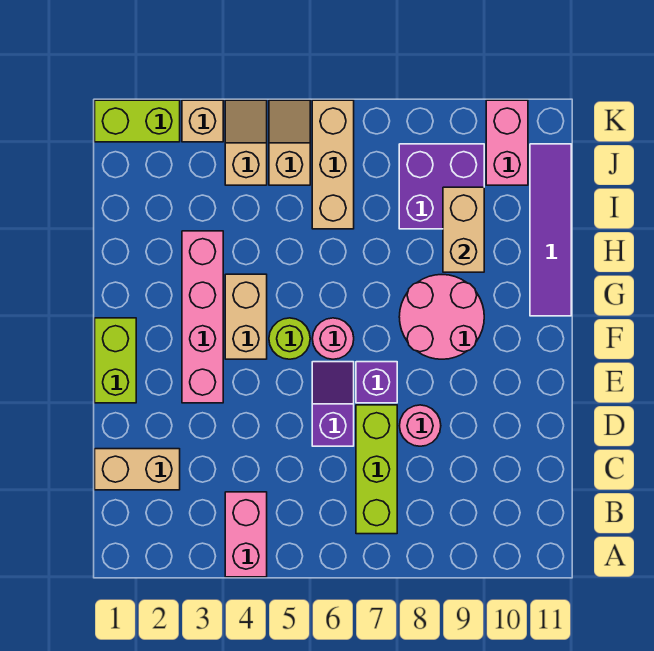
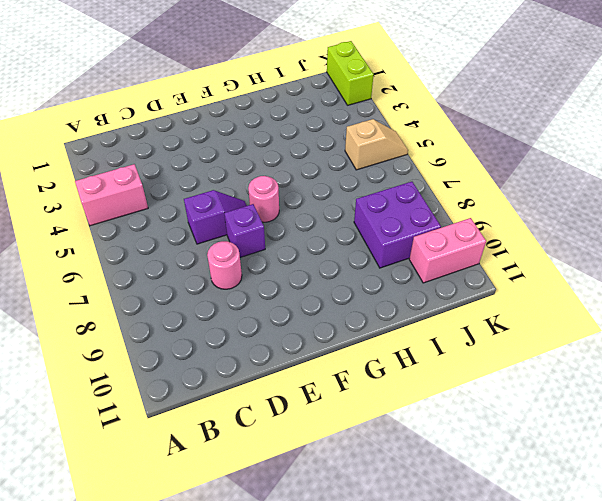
none -> lime 1x3 brick [356,405,397,534]
none -> tan 1x2 brick [95,449,180,490]
none -> lime 1x2 brick [95,318,136,403]

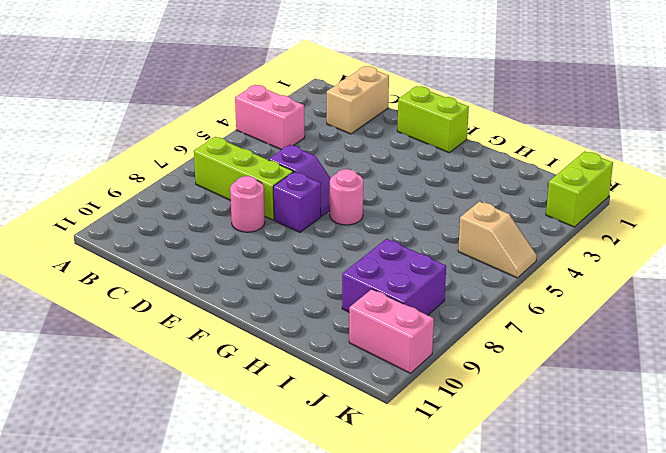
none -> pink 1x4 brick [182,231,223,403]
none -> tan 1x2 brick [225,274,267,359]
none -> lime 1x1 round brick [269,318,310,359]

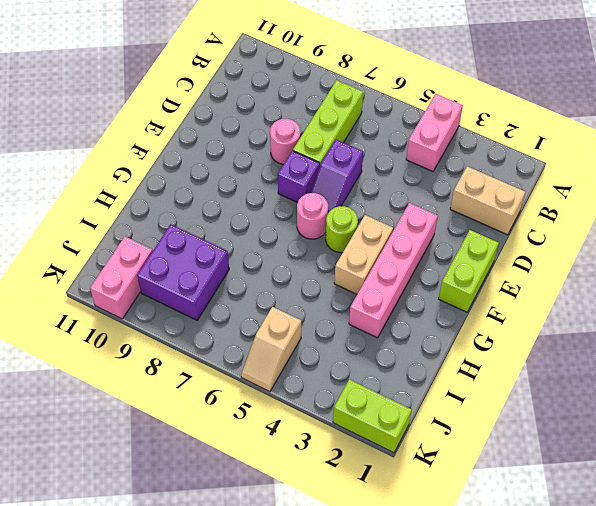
none -> pink 2x2 round brick [399,275,484,359]
none -> purple 1x4 tile [530,144,571,316]
none -> tan 1x3 brick [312,100,354,229]

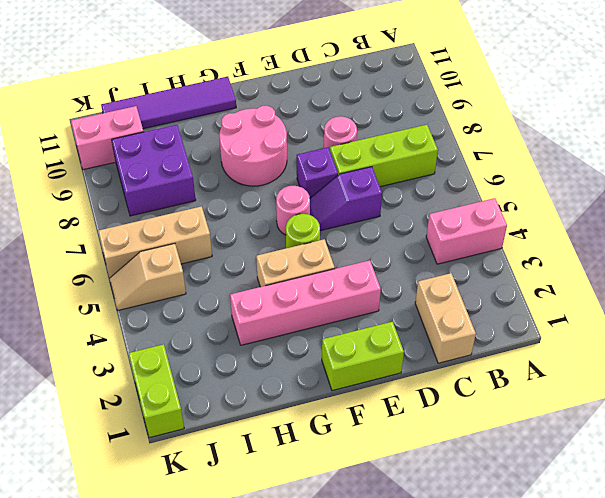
none -> tan 1x2 slope [225,100,267,185]
none -> tan 1x1 brick [182,100,223,142]
none -> tan 1x2 brick [443,187,484,272]

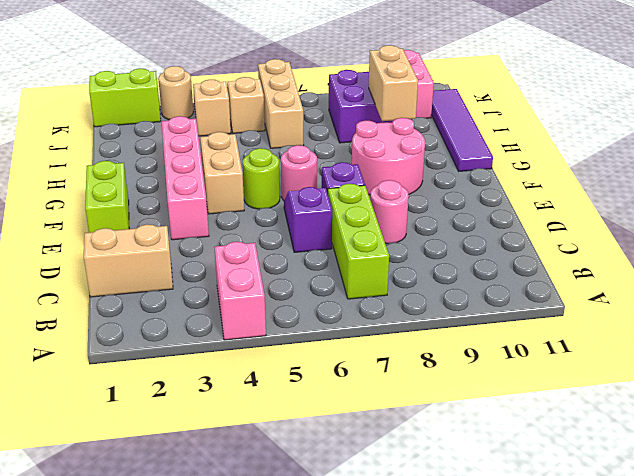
tan 1x1 round brick [158,66,193,120] -> tan 1x1 brick [182,100,223,142]

